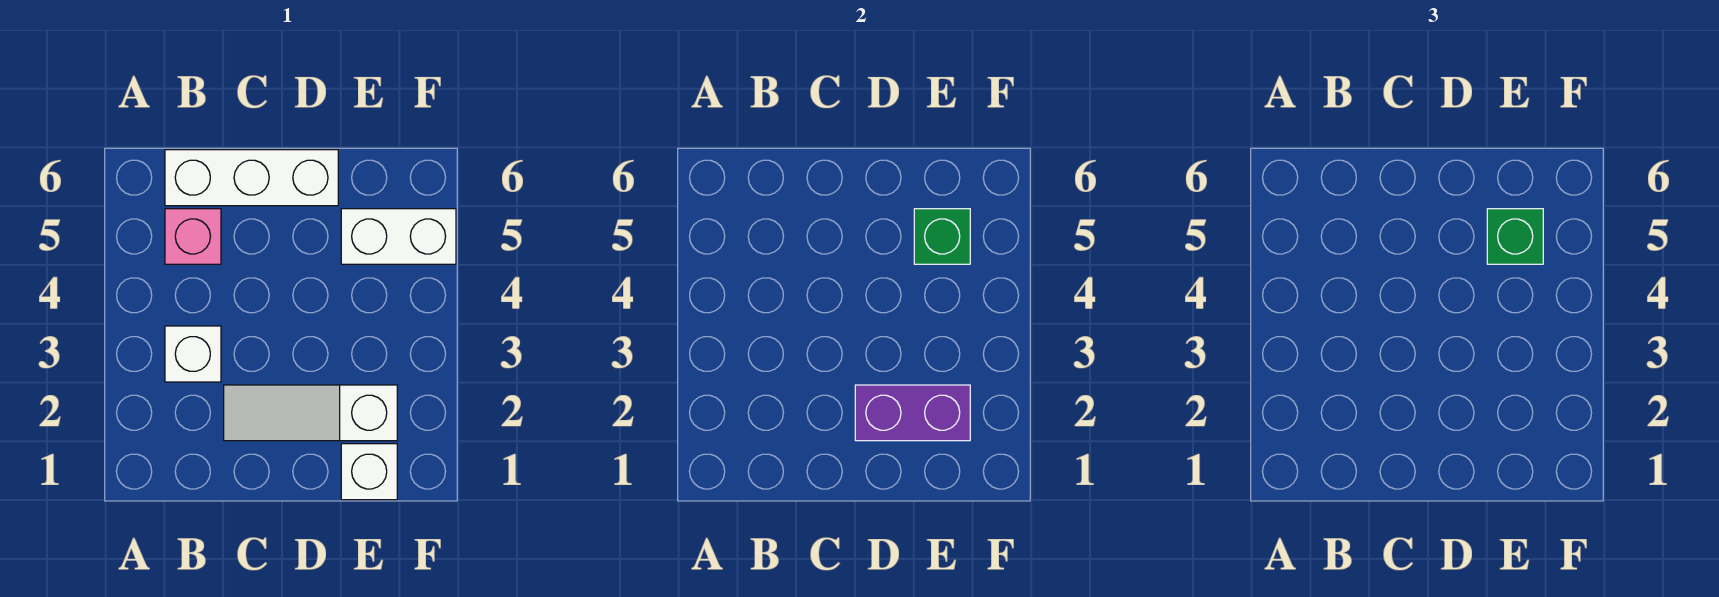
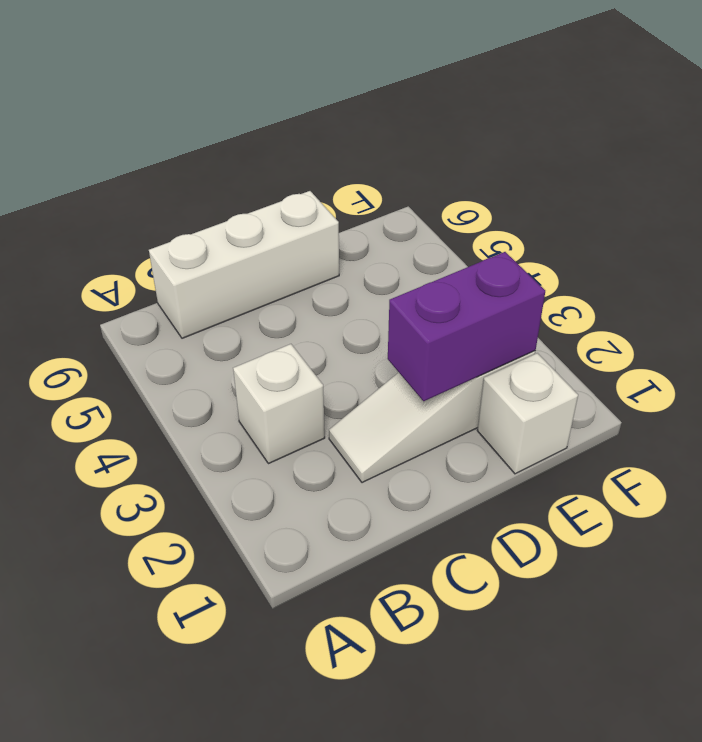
none -> pink 1x1 brick [165,209,221,264]
none -> white 1x2 brick [341,209,456,264]

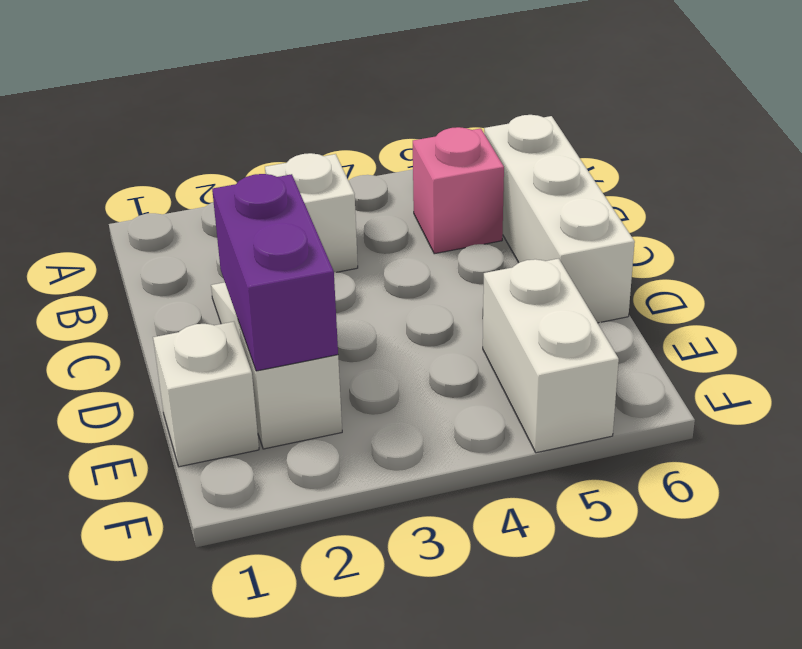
none -> green 1x1 brick [914,209,970,264]
none -> green 1x1 brick [1487,209,1543,264]

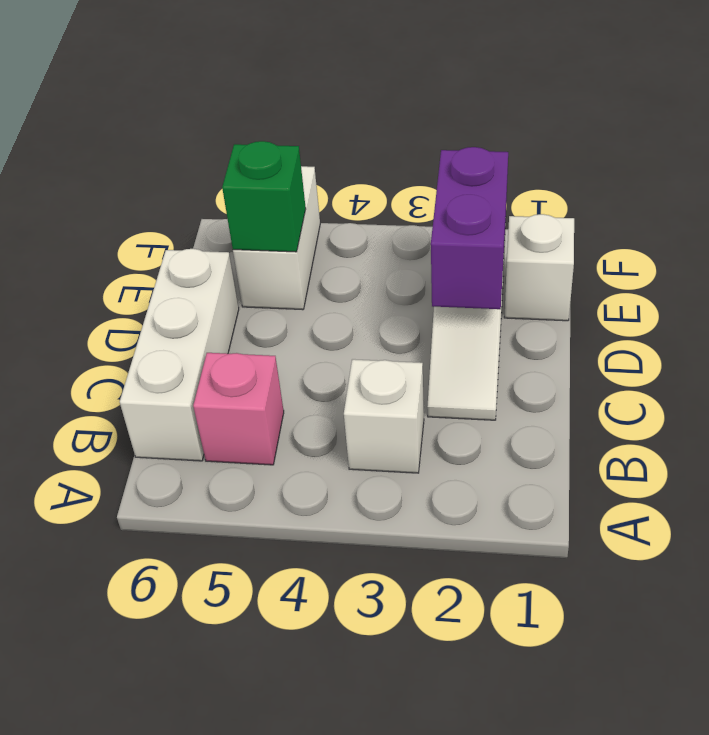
none -> green 1x1 brick [1487,209,1543,264]

